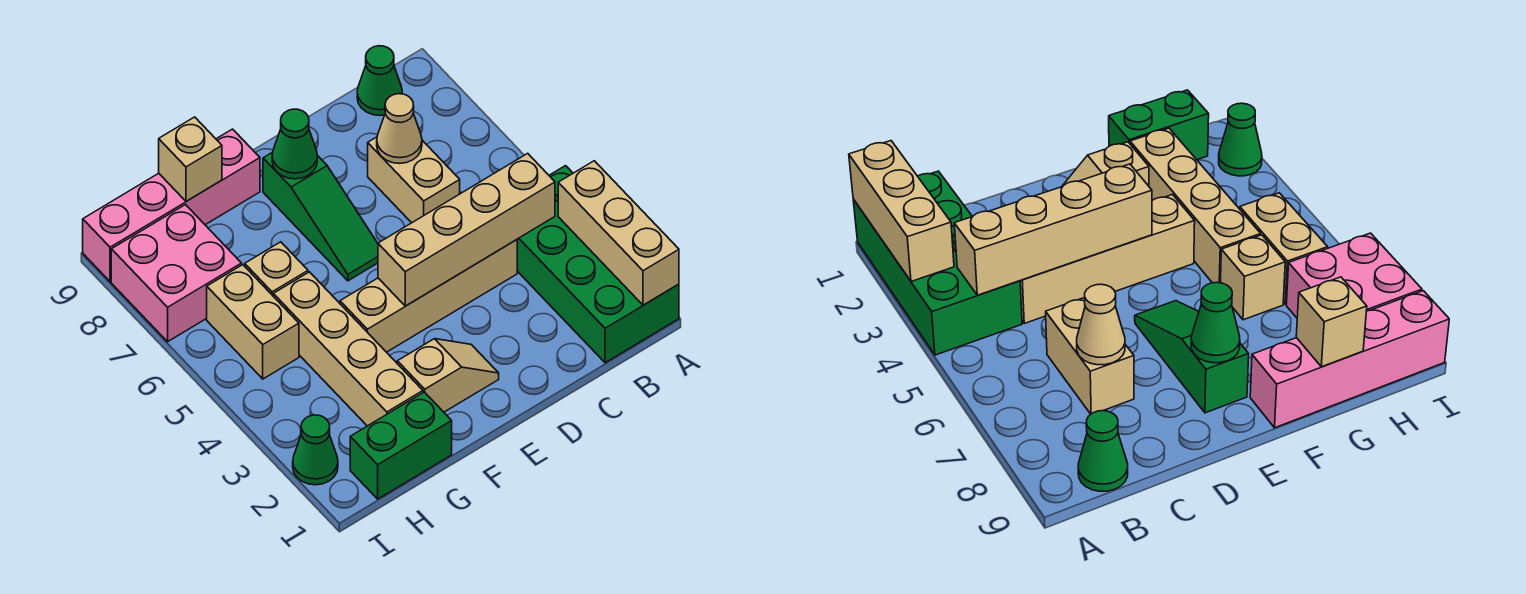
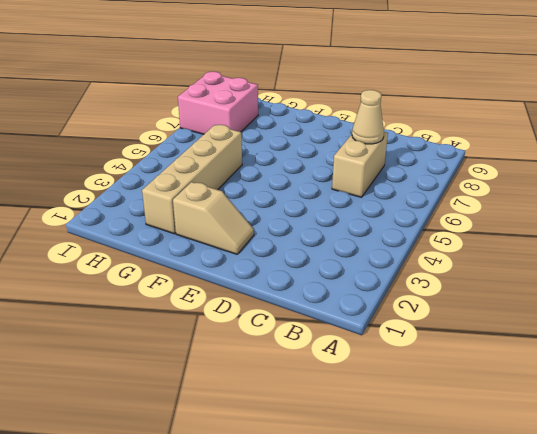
none -> green 2x4 brick [517,166,679,363]
none -> green 1x1 cone [357,46,402,116]
none -> tan 1x4 brick [340,240,517,352]

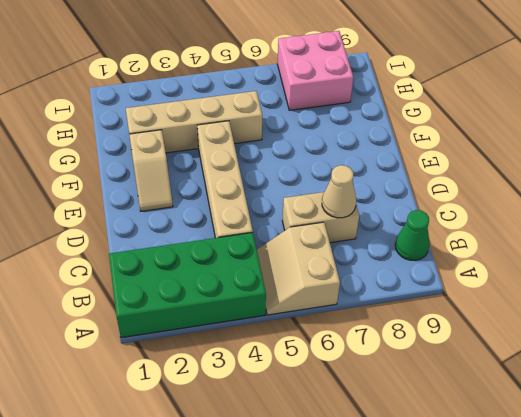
tan 2x2 slope [257,222,340,315] -> none
none -> green 1x3 slope [263,152,378,281]
none -> pink 1x4 brick [83,129,260,282]
none -> green 1x2 brick [350,392,452,499]

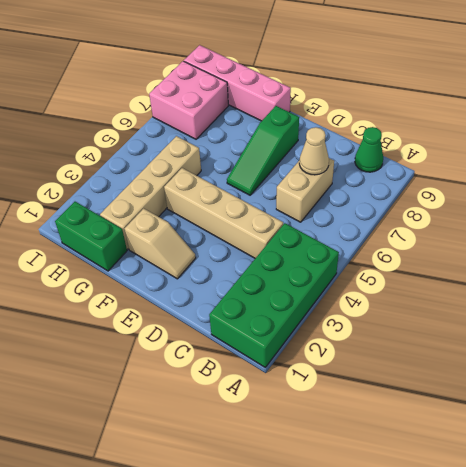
none -> tan 1x1 brick [245,242,308,295]
none -> tan 1x2 brick [207,265,299,379]
none -> green 1x1 cone [293,415,338,485]

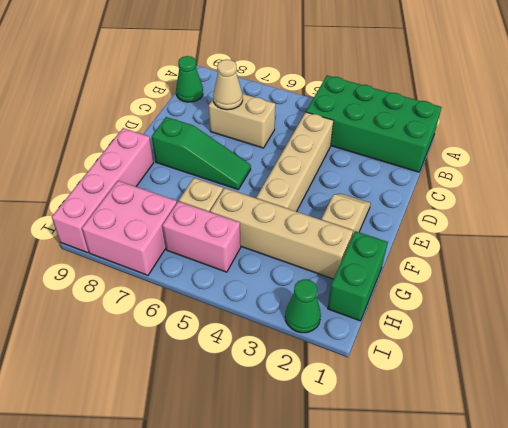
pink 1x2 brick [162,201,241,272] -> tan 1x2 brick [207,265,299,379]
none -> tan 1x3 brick [558,161,679,305]
none -> tan 1x4 brick [378,153,555,306]
none -> green 1x1 cone [272,109,317,179]

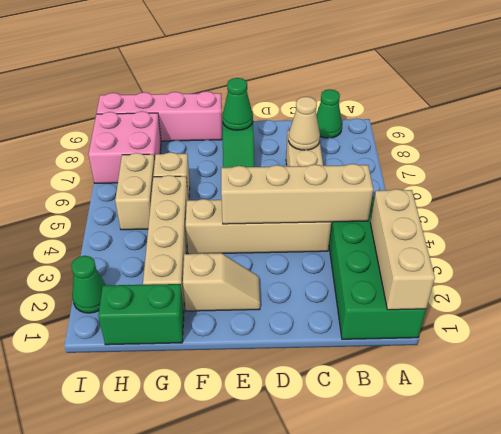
none -> tan 1x1 brick [159,117,222,201]

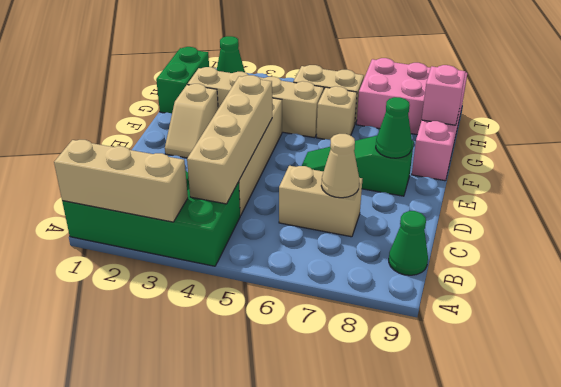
pink 1x1 brick [422,65,465,125] -> tan 1x1 brick [159,117,222,201]

